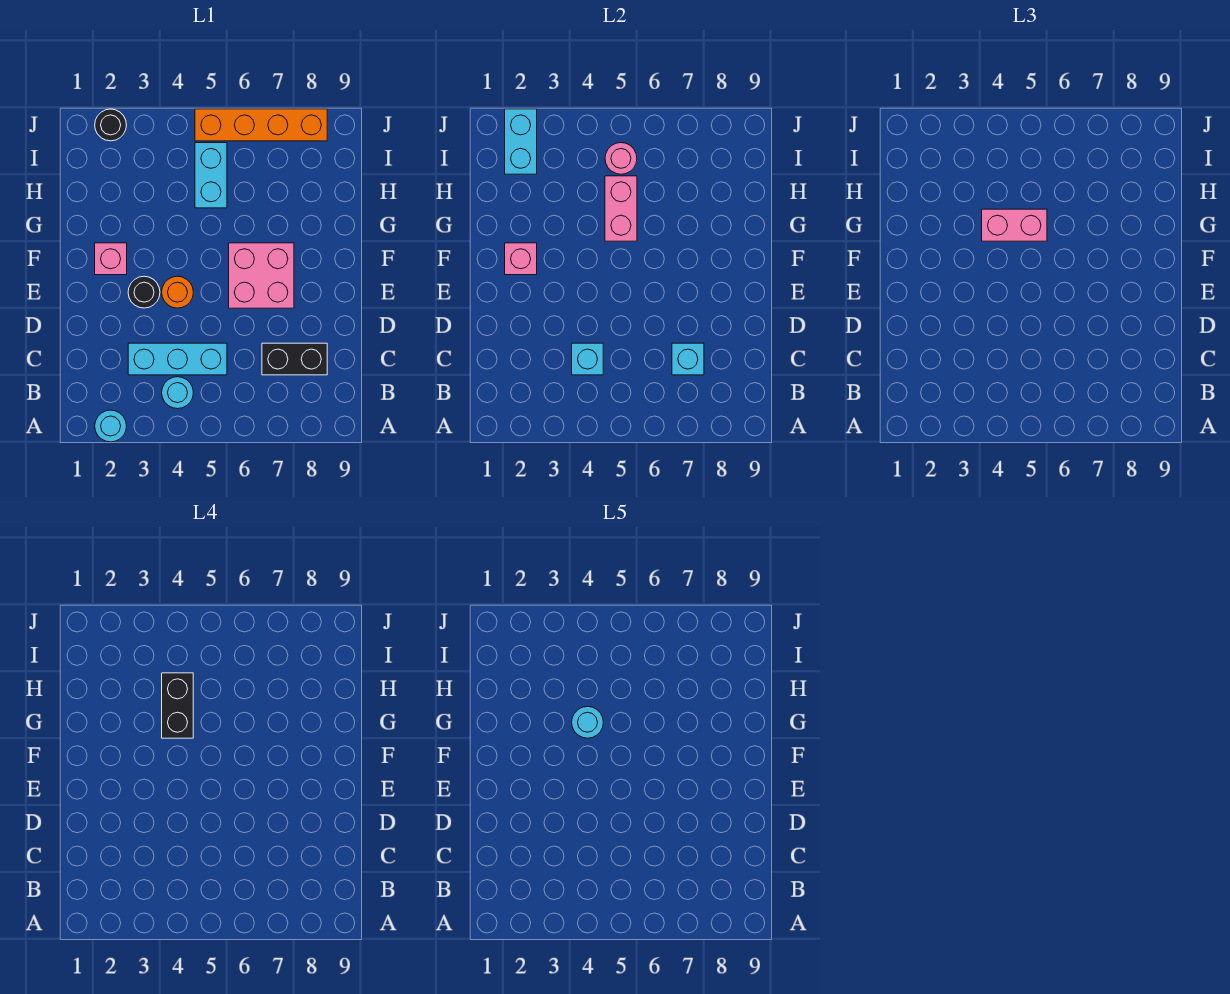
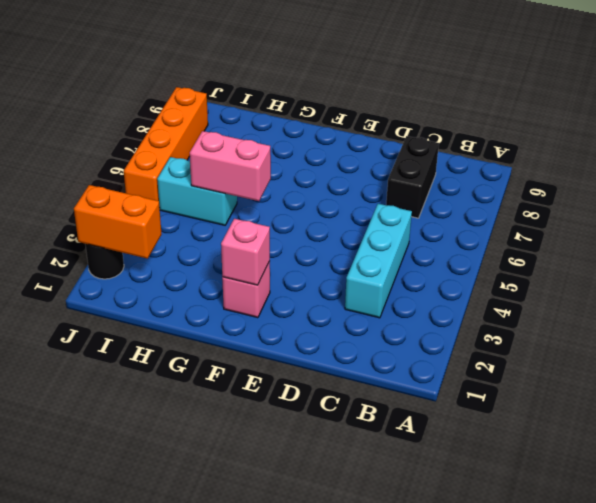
orange 1x2 brick [74,185,162,259] -> cyan 1x2 brick [505,109,537,174]
none -> cyan 1x1 round brick [95,410,127,442]
none -> cyan 1x1 round brick [162,377,193,409]
none -> black 1x1 round brick [128,276,160,308]

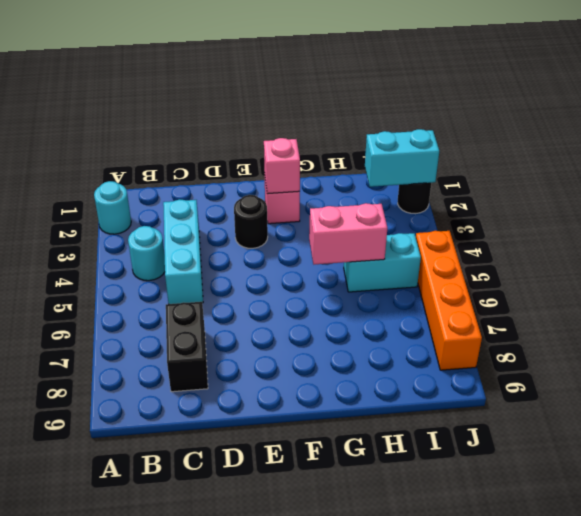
none -> orange 1x1 round brick [162,276,193,308]
none -> pink 2x2 brick [229,243,294,308]
none -> cyan 1x1 brick [572,343,603,375]

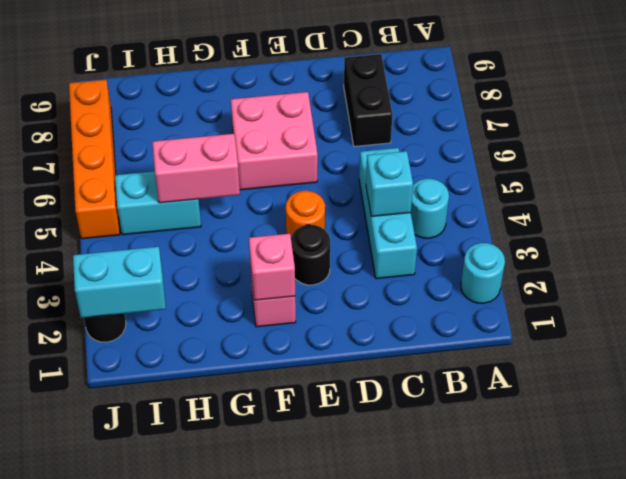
none -> cyan 1x1 brick [672,343,704,375]
none -> pink 1x1 round brick [605,143,637,174]
none -> pink 1x2 brick [982,209,1047,241]

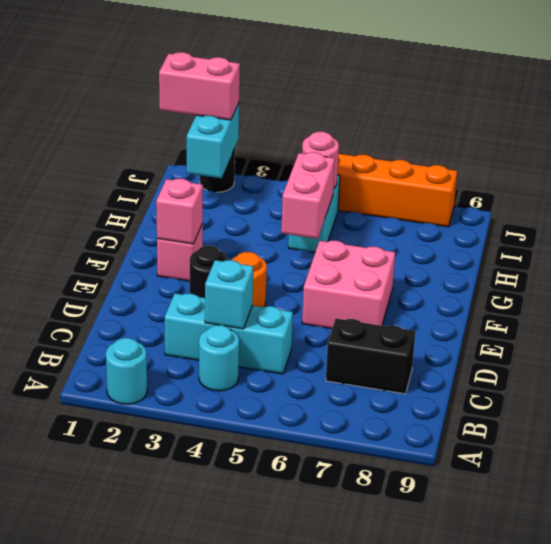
pink 1x2 brick [159,52,240,120] -> pink 1x2 brick moved to [982,209,1047,241]
none -> cyan 1x1 brick [672,343,704,375]
none -> black 1x2 brick [162,673,193,738]
none -> cyan 1x1 round brick [572,707,603,738]

